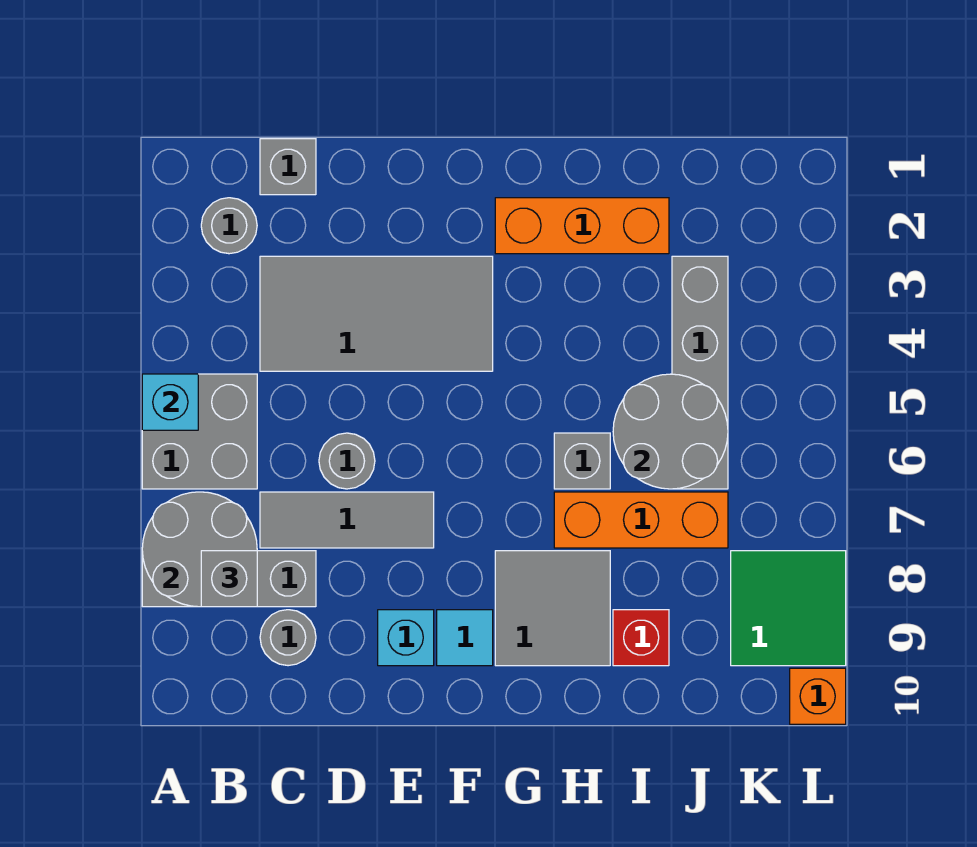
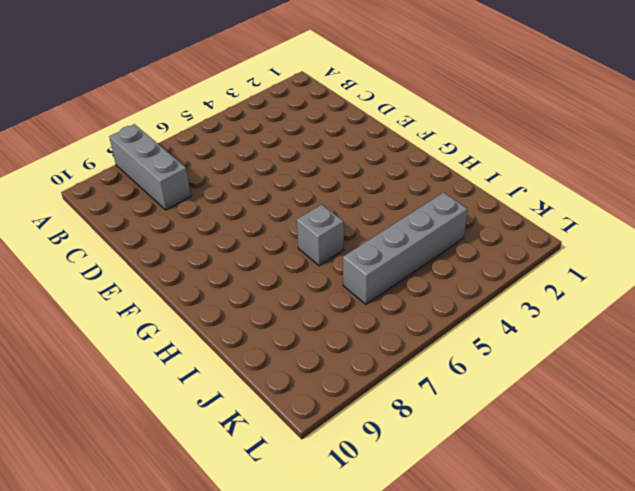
none -> grey 2x2 brick [142,374,257,489]
none -> grey 1x1 round brick [201,198,257,254]
none -> grey 1x1 brick [260,139,316,195]

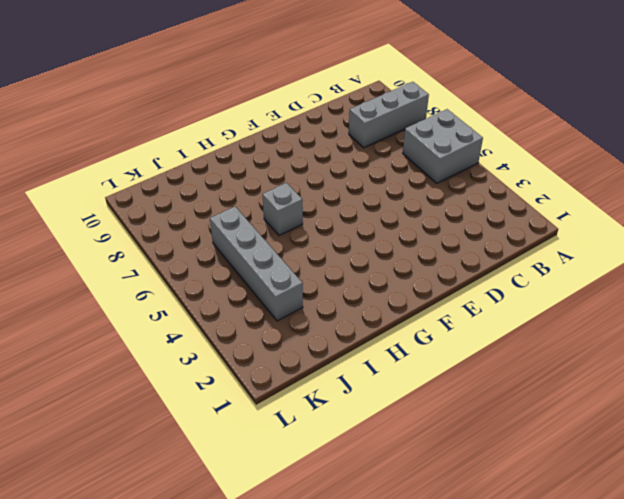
none -> grey 1x1 round brick [201,198,257,254]
none -> grey 1x1 brick [260,139,316,195]
none -> grey 2x4 tile [260,256,493,371]

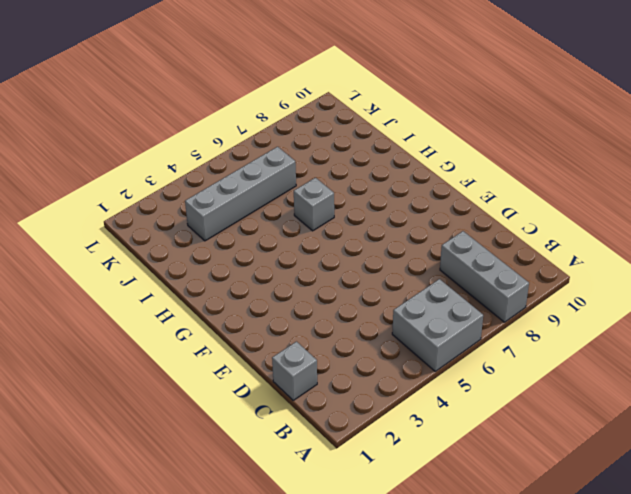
none -> grey 1x1 round brick [201,198,257,254]
none -> grey 2x4 tile [260,256,493,371]
none -> grey 1x3 tile [260,492,434,548]

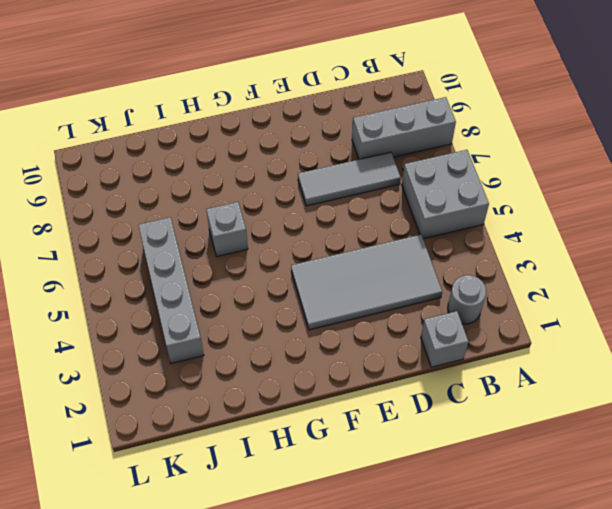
none -> grey 1x1 round brick [260,610,316,666]
none -> grey 1x1 round brick [319,433,375,489]
none -> cyan 1x1 brick [378,610,434,666]

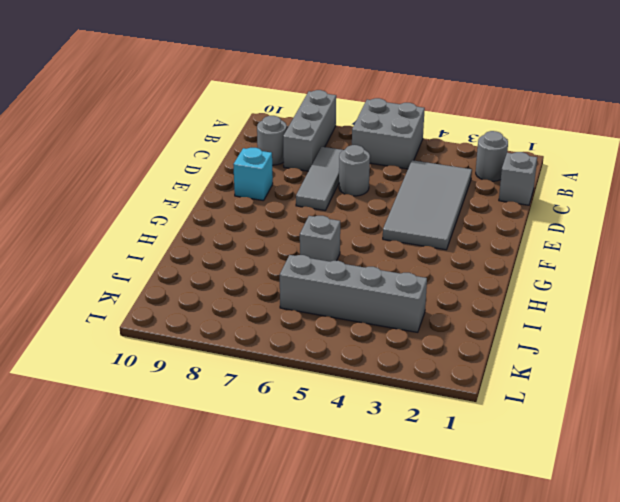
none -> cyan 1x1 tile [437,610,493,666]
none -> orange 1x3 brick [495,198,669,254]
none -> grey 2x2 tile [495,551,610,666]

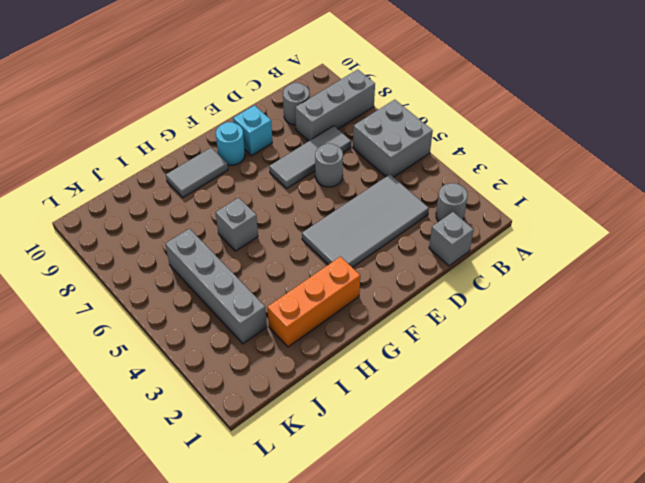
cyan 1x1 round brick [216,122,245,165] -> cyan 1x1 tile [437,610,493,666]
grey 1x2 tile [166,148,228,198] -> grey 2x2 tile [495,551,610,666]
none -> orange 1x3 brick [554,492,728,548]
none -> red 1x1 brick [613,610,669,666]
none -> green 2x2 tile [731,551,846,666]

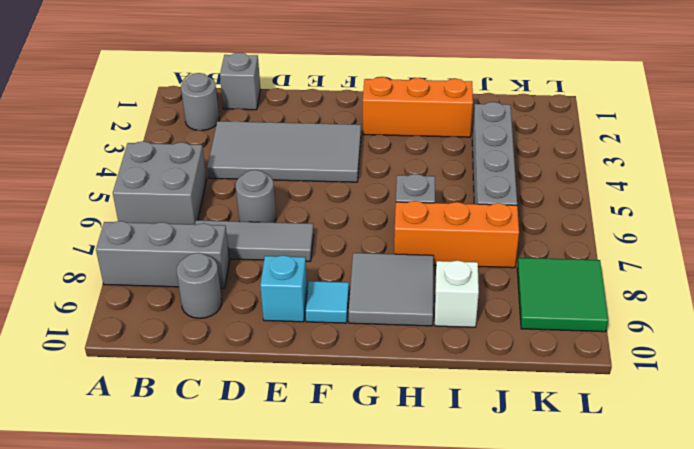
white 1x1 brick [435,261,479,327] -> red 1x1 brick [613,610,669,666]
none -> orange 1x1 brick [790,668,846,724]
none -> cyan 1x1 brick [142,374,198,430]
none -> grey 2x2 round brick [142,492,257,607]

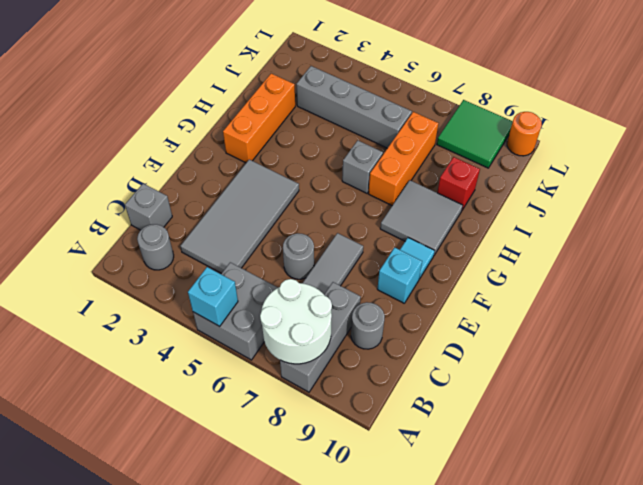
white 2x2 round brick [260,279,332,364] -> grey 2x2 round brick [142,492,257,607]
orange 1x1 round brick [507,112,542,156] -> orange 1x1 brick [790,668,846,724]
none -> grey 2x2 round brick [613,374,728,489]
none -> grey 1x1 brick [201,551,257,607]

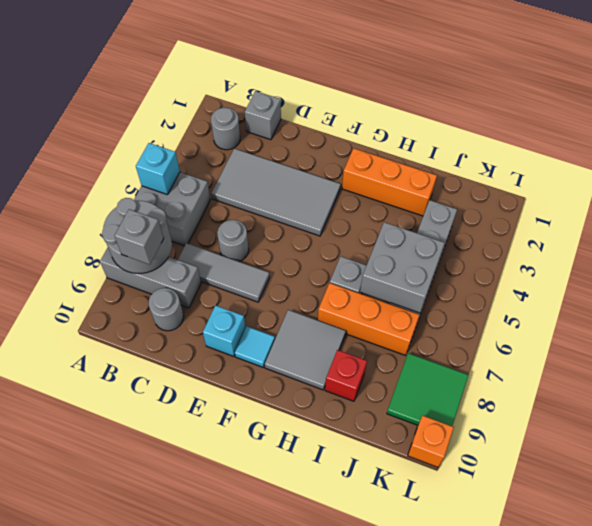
grey 2x2 brick [360,222,444,313] -> grey 2x2 round brick [613,374,728,489]

